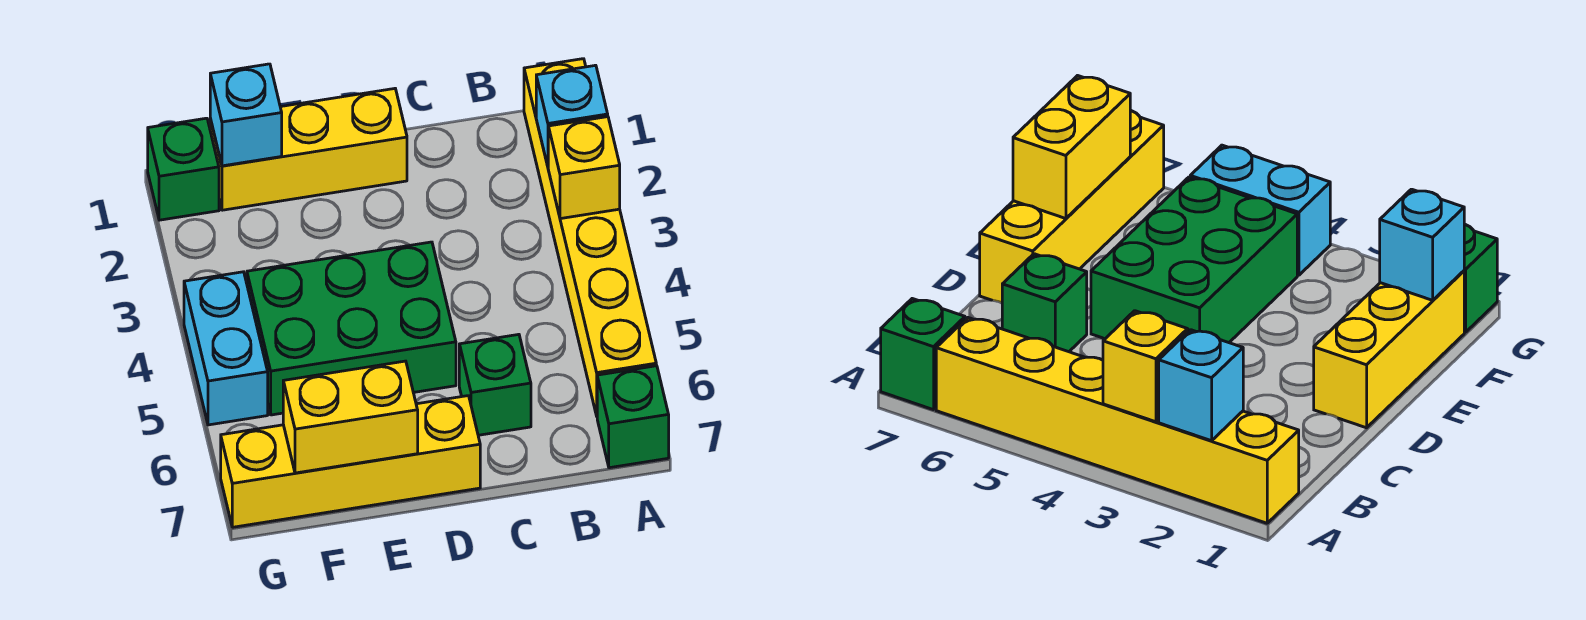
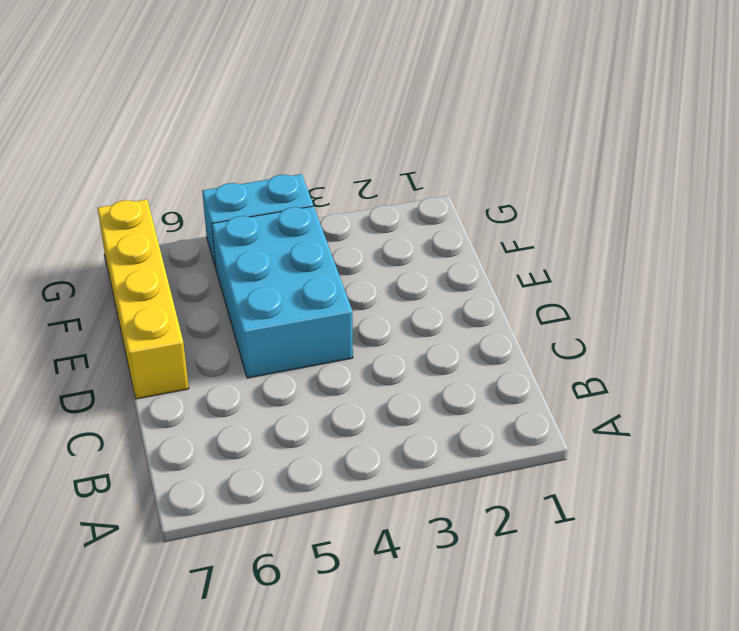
cyan 2x3 brick [212,206,353,378] -> green 2x3 brick [247,242,456,415]
none -> yellow 1x6 brick [524,59,656,416]
none -> green 1x1 brick [597,366,669,468]
none -> green 1x1 brick [459,334,531,435]

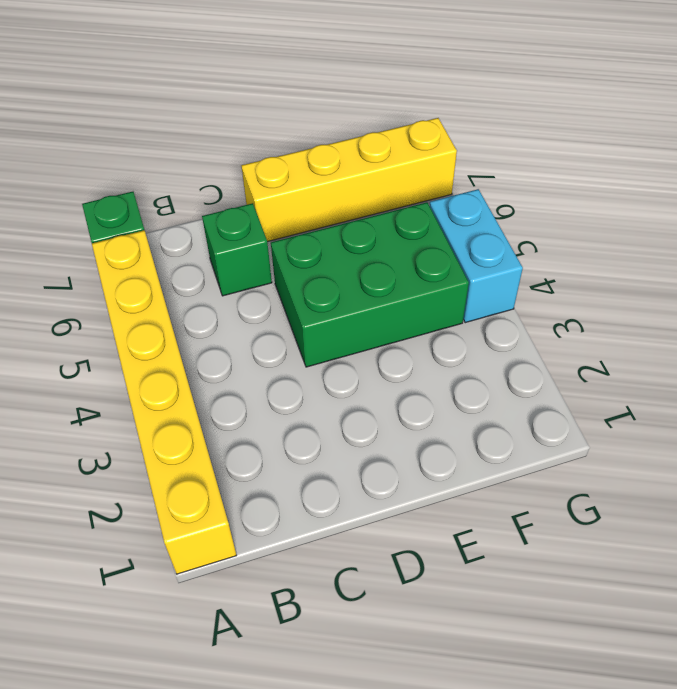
none -> yellow 1x3 brick [210,89,407,210]
none -> green 1x1 brick [148,118,219,220]
none -> cyan 1x1 brick [536,65,608,166]

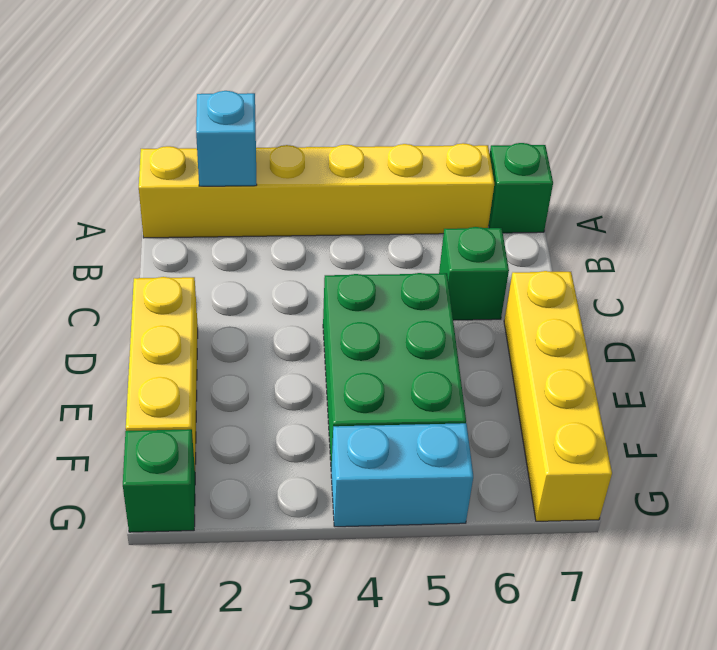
none -> yellow 1x1 brick [548,117,620,219]
none -> yellow 1x2 brick [283,361,418,473]
none -> cyan 1x1 brick [210,64,282,166]

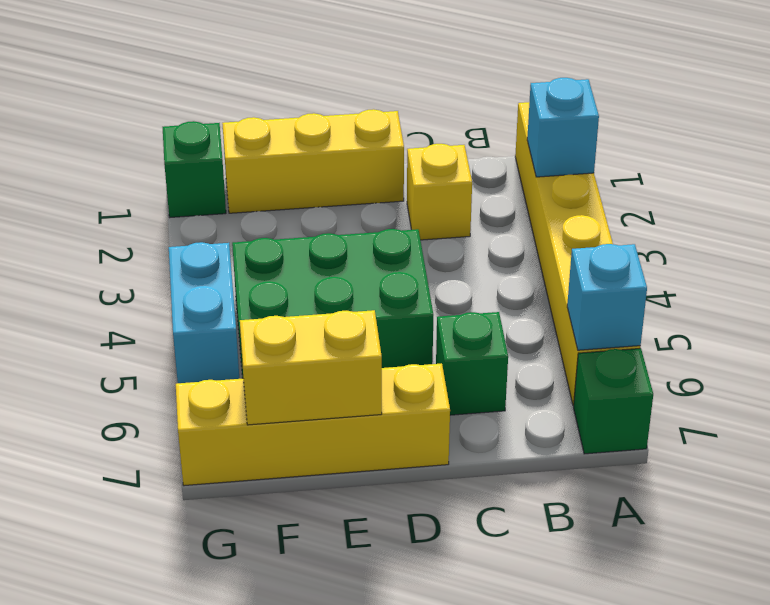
cyan 1x1 brick [567,244,647,350] -> cyan 1x1 brick moved to [210,64,282,166]
yellow 1x1 brick [407,144,472,240] -> yellow 1x1 brick moved to [548,117,620,219]

